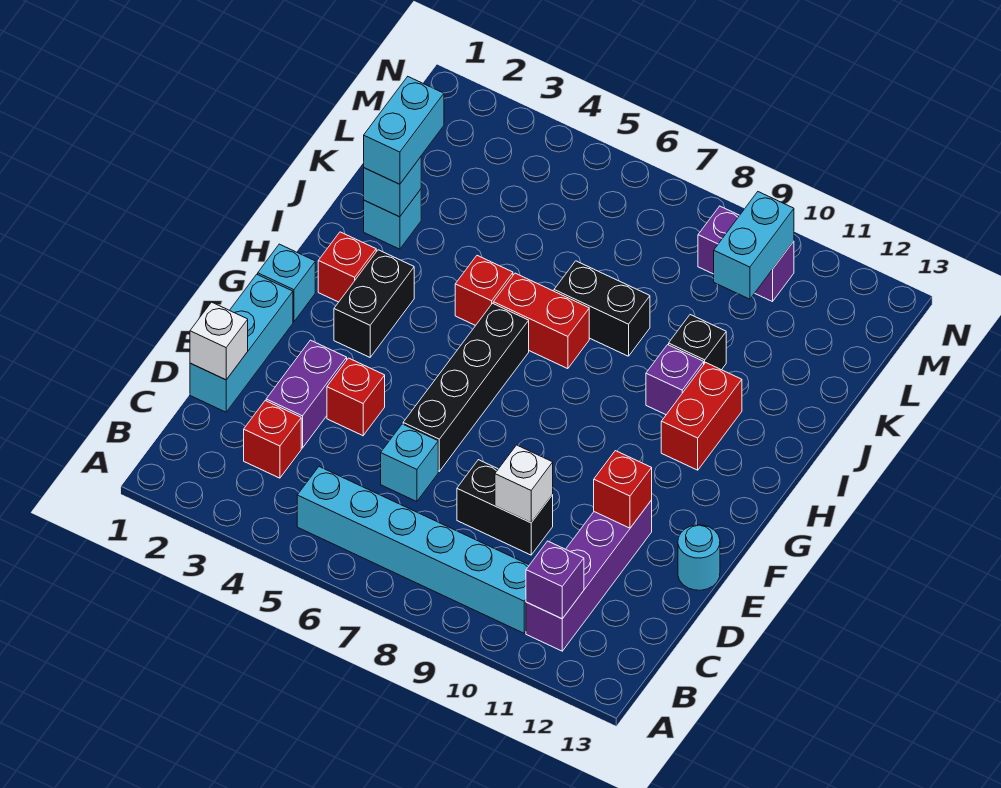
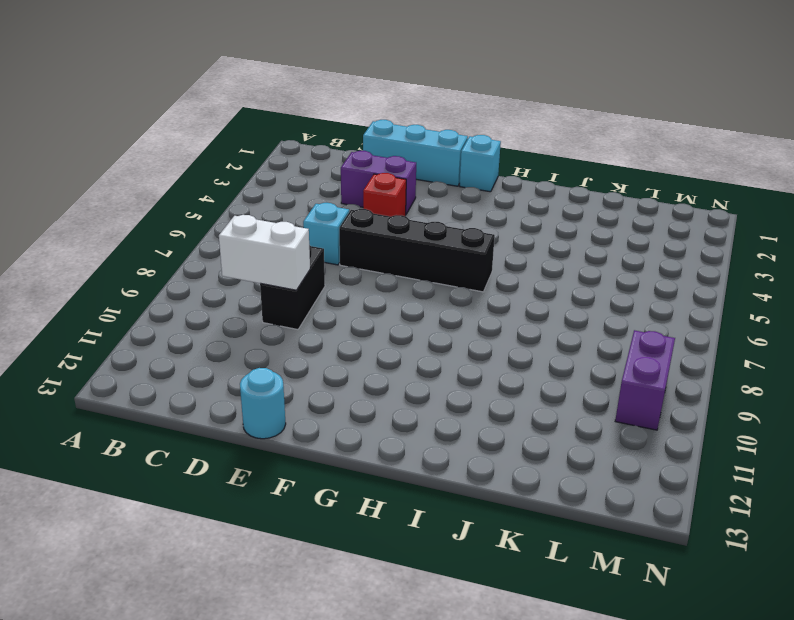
white 1x2 brick [219,215,310,290] -> white 1x1 brick [495,445,553,523]
none -> cyan 1x6 brick [297,467,529,633]
none -> purple 1x4 brick [526,500,652,651]
none -> red 1x1 brick [244,401,301,478]

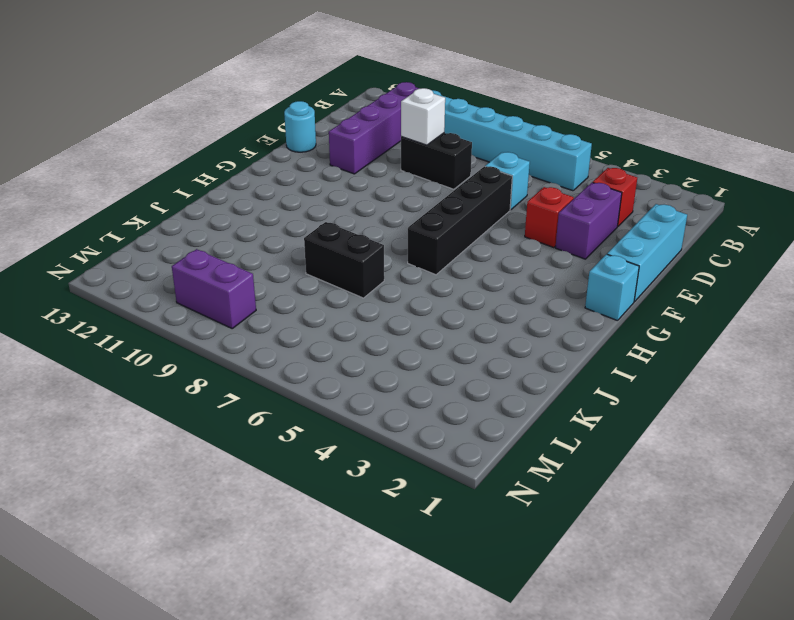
none -> black 1x2 brick [334,250,414,357]
none -> red 1x1 brick [318,232,376,302]
none -> red 1x2 brick [661,363,742,470]

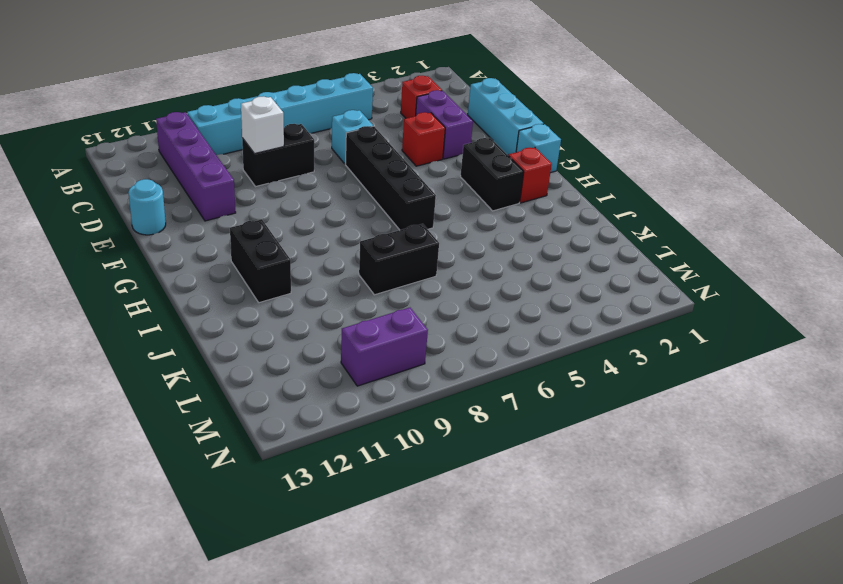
black 1x2 brick [230,219,291,303] -> red 1x2 brick [661,363,742,470]
none -> red 1x1 brick [455,256,513,326]
none -> red 1x2 brick [493,273,589,369]
none -> purple 1x1 brick [646,345,704,415]

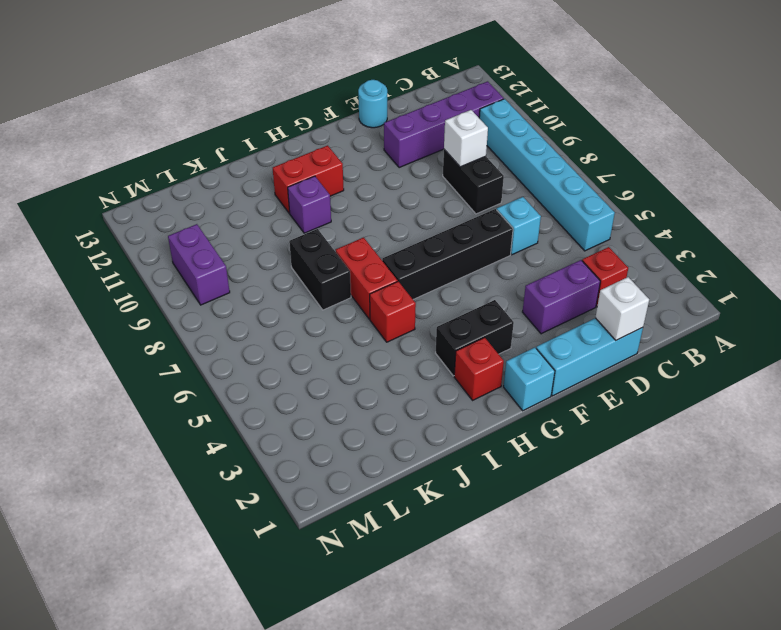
none -> red 1x1 brick [327,358,385,436]
none -> cyan 1x1 brick [364,189,421,249]
none -> black 1x1 brick [669,315,726,370]

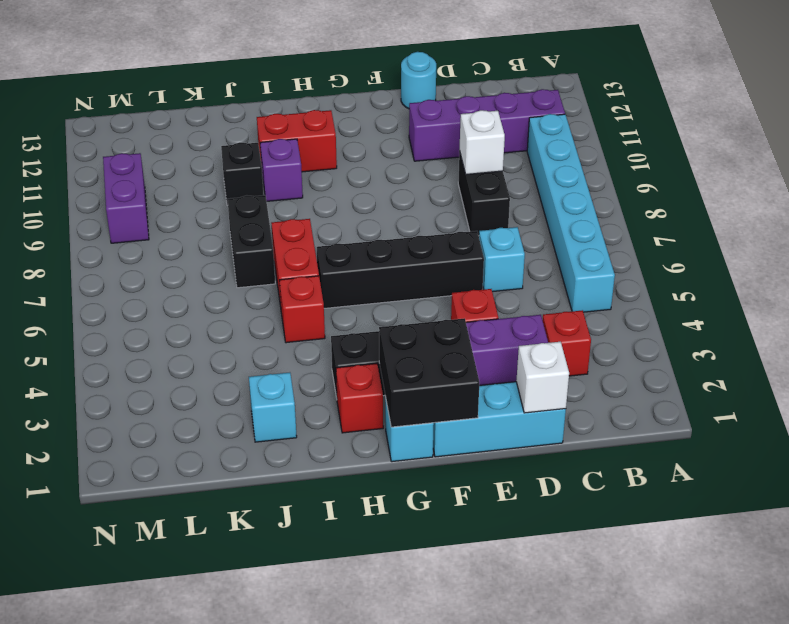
black 2x2 brick [379,318,480,427] -> none
none -> purple 1x1 brick [526,541,584,619]
none -> red 1x1 brick [594,451,652,528]
none -> cyan 1x1 brick [364,157,421,217]

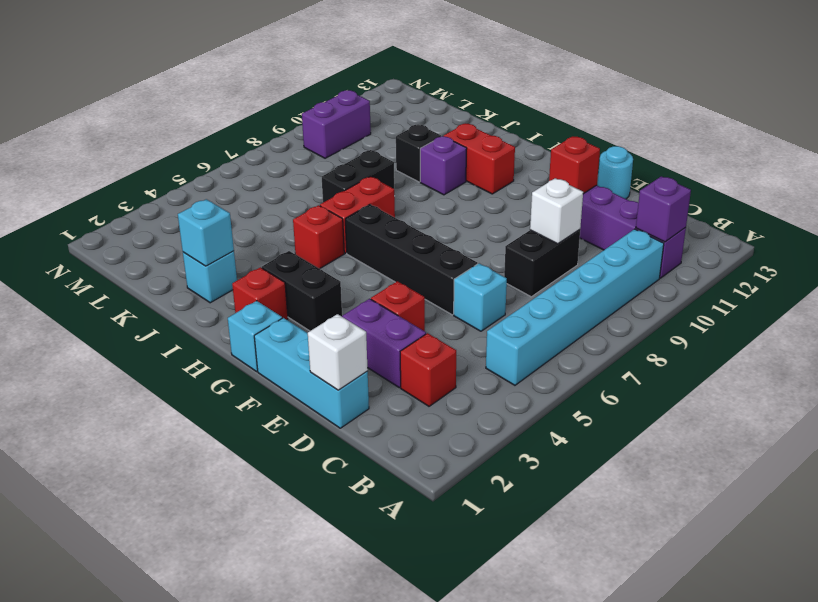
none -> cyan 1x2 brick [714,192,794,299]
none -> cyan 1x2 brick [364,77,444,184]

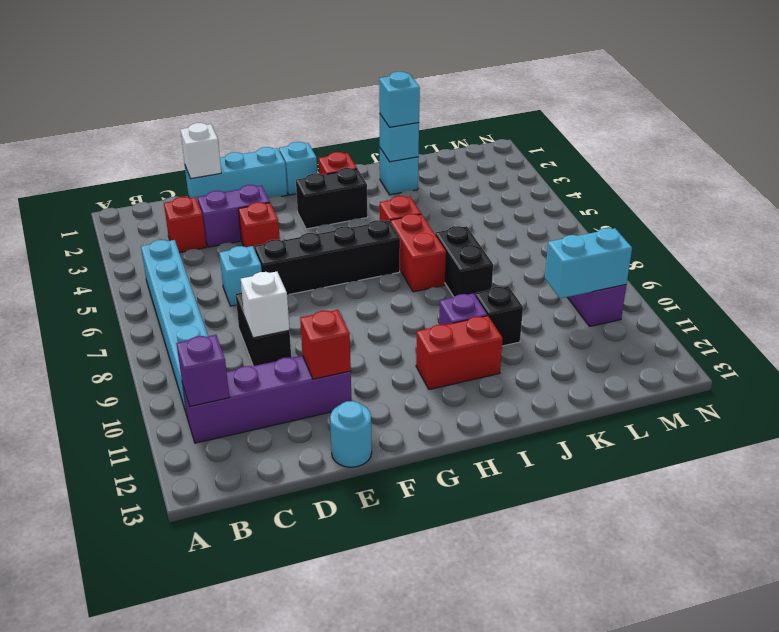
cyan 1x1 brick [379,72,420,127] -> cyan 1x2 brick [364,77,444,184]

